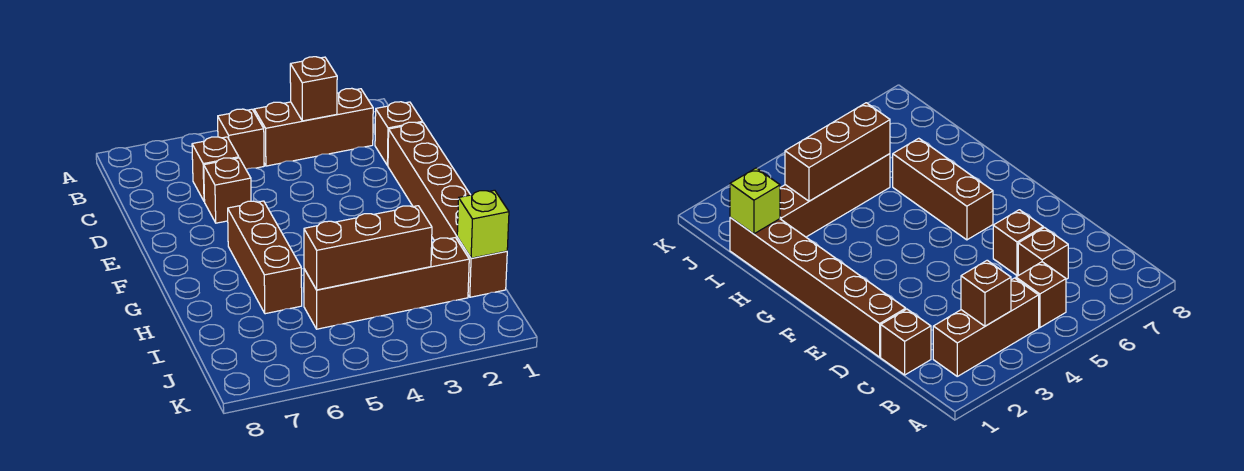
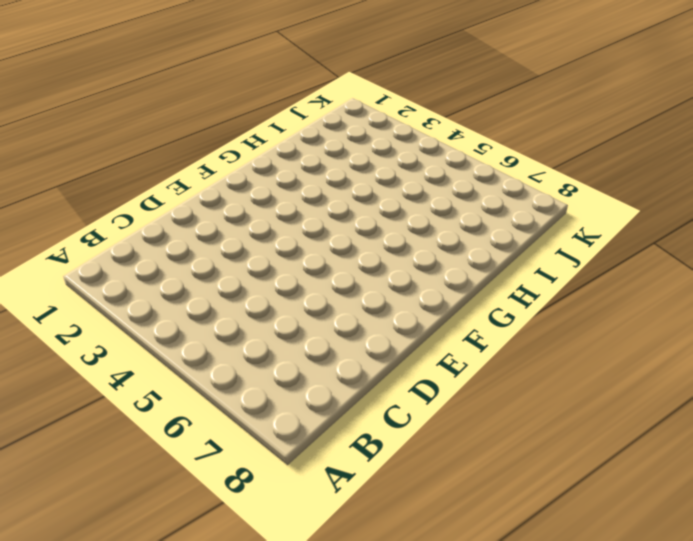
none -> brown 1x3 brick [254,88,373,166]
none -> brown 1x1 brick [218,109,264,169]

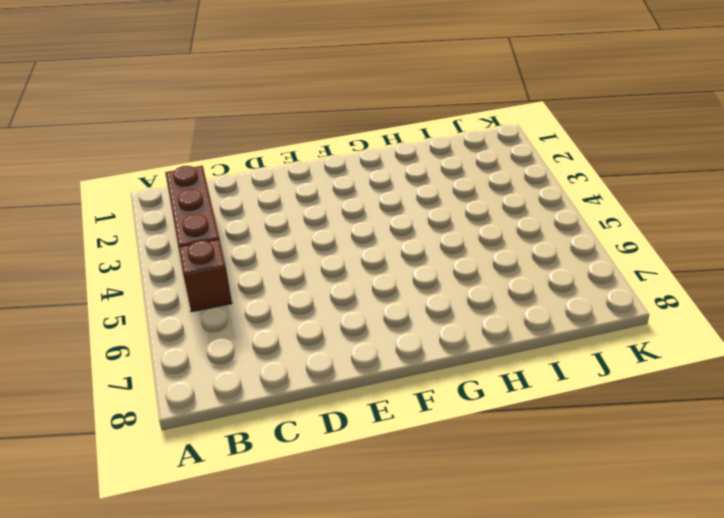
none -> brown 1x1 brick [375,102,423,166]
none -> brown 1x1 brick [192,137,239,202]

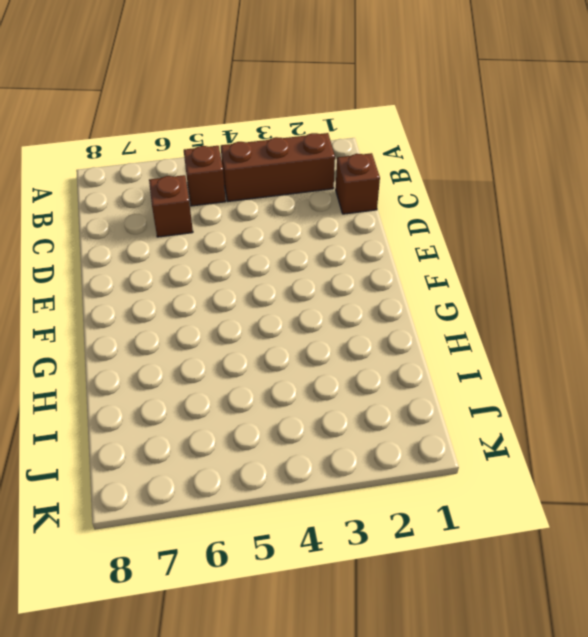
none -> brown 1x6 brick [388,122,507,297]
none -> brown 1x1 brick [204,158,251,223]

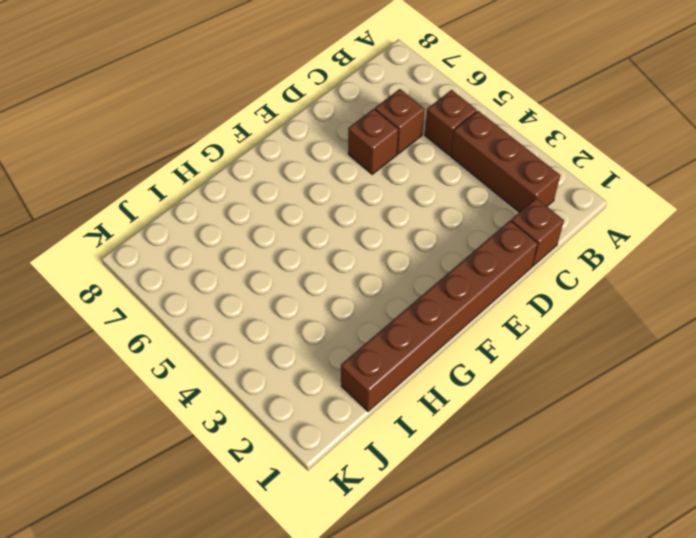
none -> brown 1x3 brick [228,201,302,314]
none -> brown 1x4 brick [304,238,469,329]

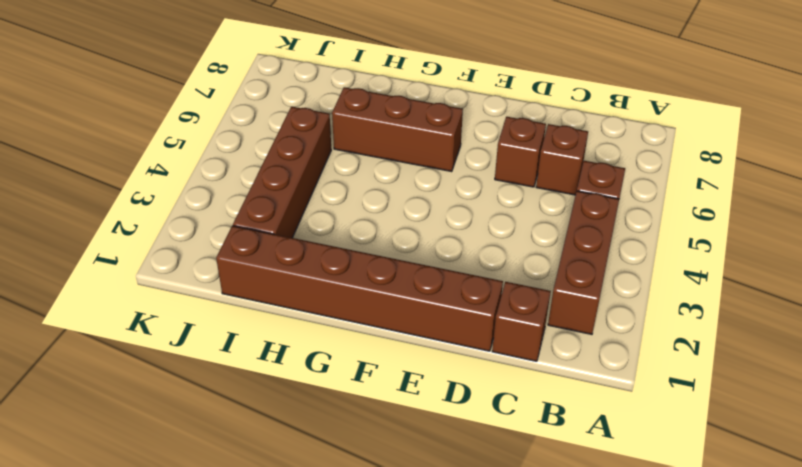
none -> brown 1x1 brick [290,57,337,121]
none -> lime 1x1 brick [457,190,509,258]

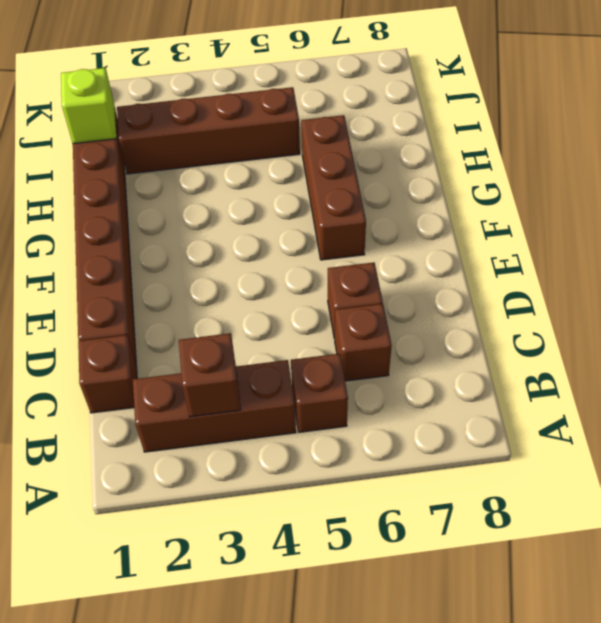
none -> brown 1x3 brick [304,206,432,290]

